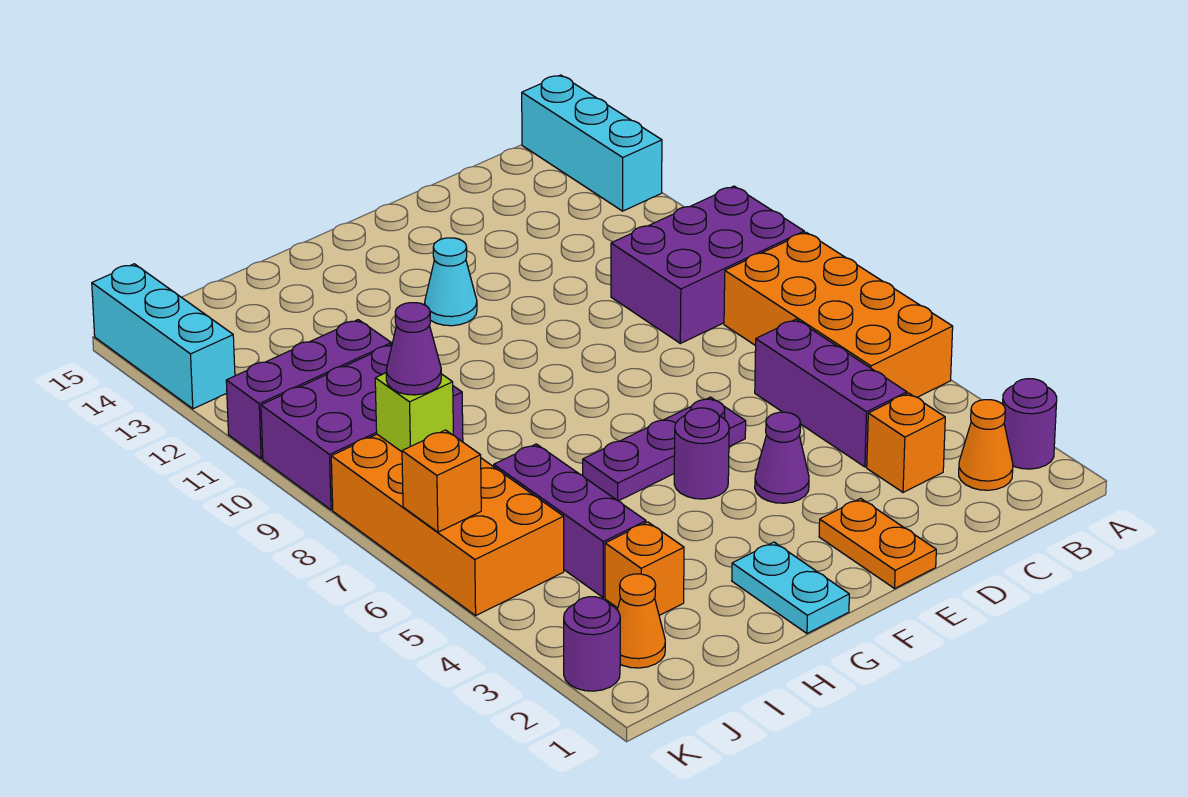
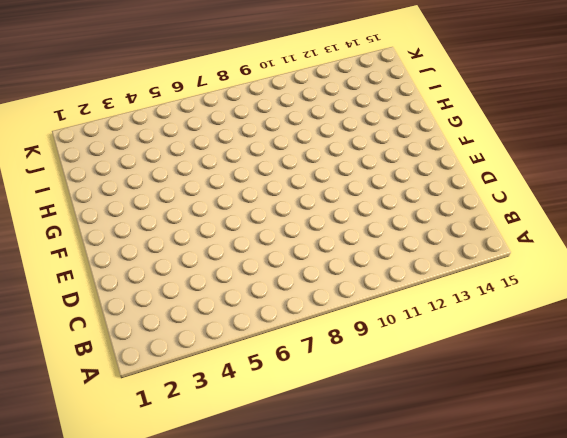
none -> purple 1x1 round brick [1003,379,1057,469]
none -> orange 2x4 brick [724,232,953,397]
none -> purple 2x3 brick [611,186,804,343]

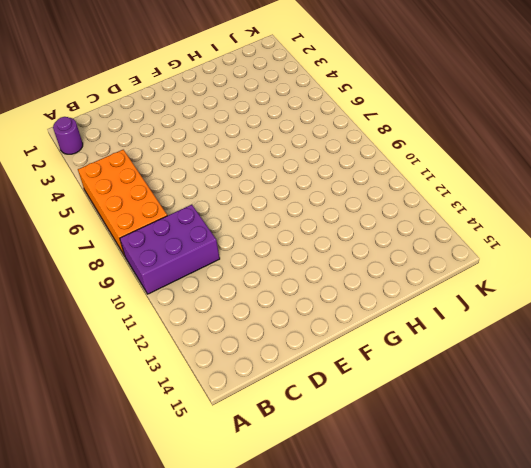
none -> cyan 1x3 brick [522,75,662,211]
none -> orange 1x1 cone [959,400,1013,490]
none -> orange 1x1 brick [867,393,945,492]

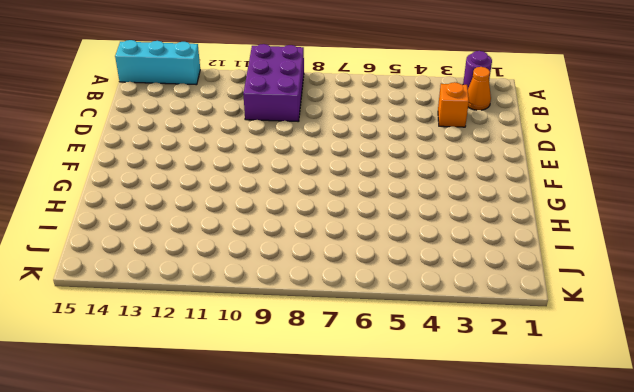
none -> orange 2x4 brick [724,232,953,397]
none -> purple 1x3 brick [755,319,907,467]
none -> orange 1x2 plate [819,498,936,588]

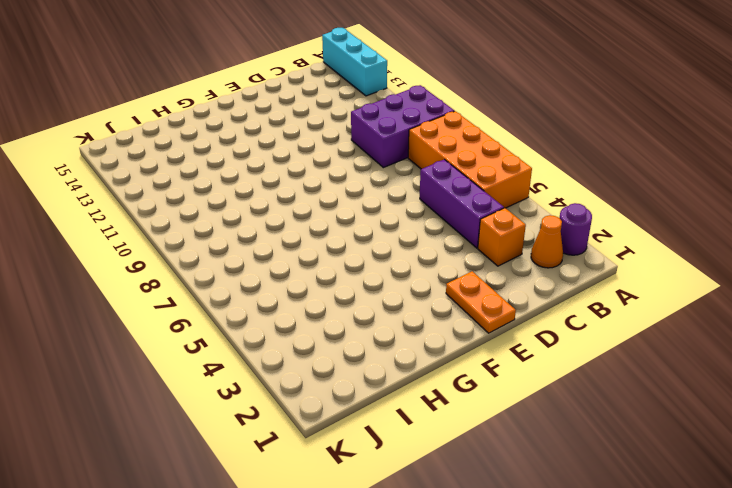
none -> purple 1x1 cone [755,412,809,503]
none -> purple 1x3 plate [583,397,746,501]
none -> purple 1x1 round brick [674,408,729,499]

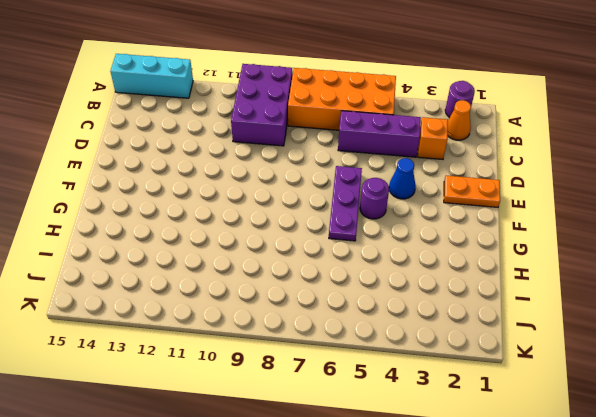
blue 1x1 cone [389,158,416,199] -> purple 1x1 cone [755,412,809,503]
none -> cyan 1x1 cone [425,238,477,326]
none -> cyan 1x2 plate [732,542,849,634]
none -> orange 1x1 brick [605,522,684,615]

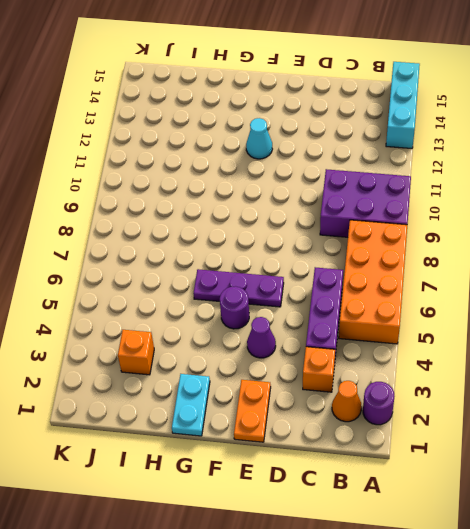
none -> purple 1x3 brick [494,444,646,598]
none -> purple 2x3 brick [261,344,463,510]
none -> purple 1x3 brick [226,320,391,459]

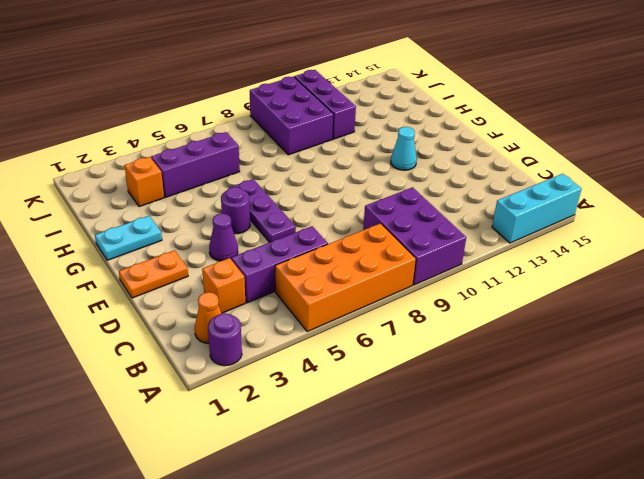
none -> orange 1x1 cone [617,574,665,668]
none -> orange 2x4 brick [331,434,564,615]
none -> purple 1x1 round brick [564,597,620,691]

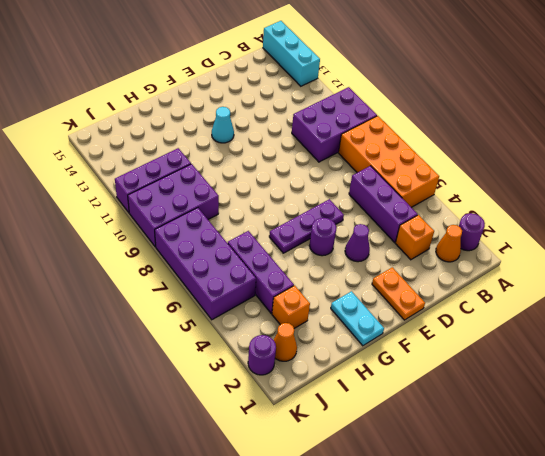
purple 2x4 brick [155,208,256,320] -> orange 2x4 brick [331,434,564,615]
none -> cyan 1x3 brick [92,264,235,409]
none -> lime 1x1 brick [375,373,453,452]
none -> orange 1x1 brick [402,430,481,532]

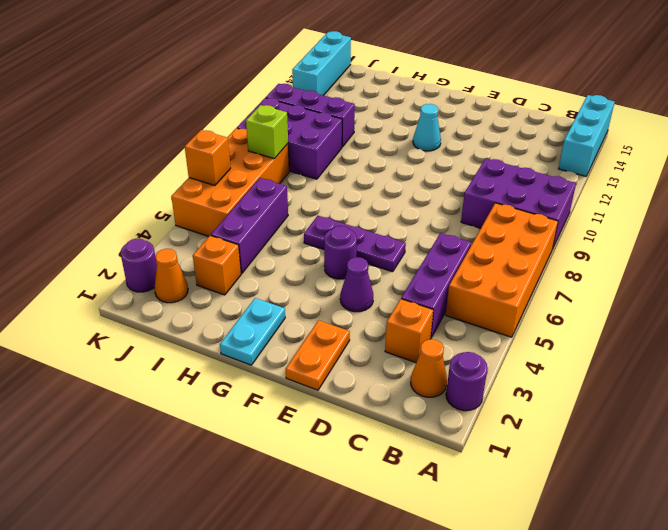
none -> purple 1x1 cone [386,303,441,395]

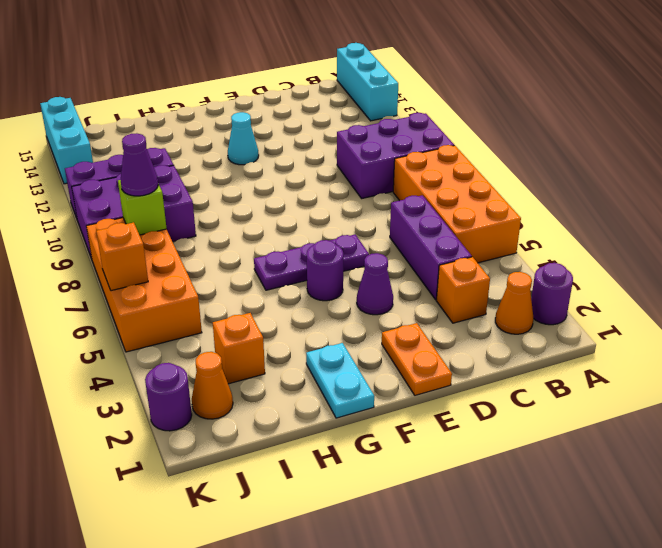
none -> purple 1x3 brick [494,444,646,598]

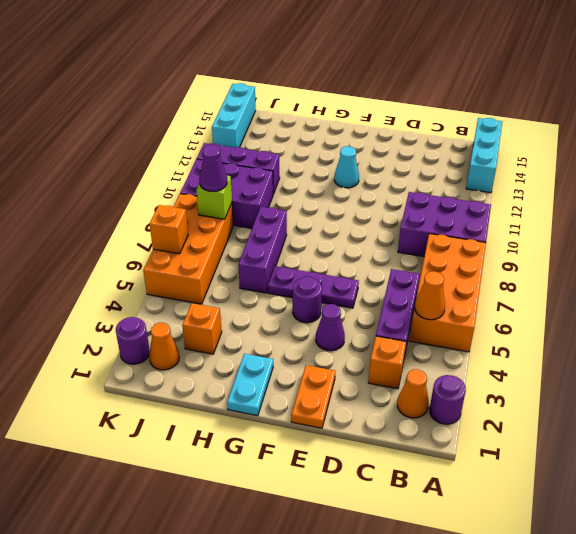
orange 1x1 cone [414,271,445,320] -> none
purple 1x3 brick [238,207,287,293] -> purple 1x3 brick moved to [494,444,646,598]

